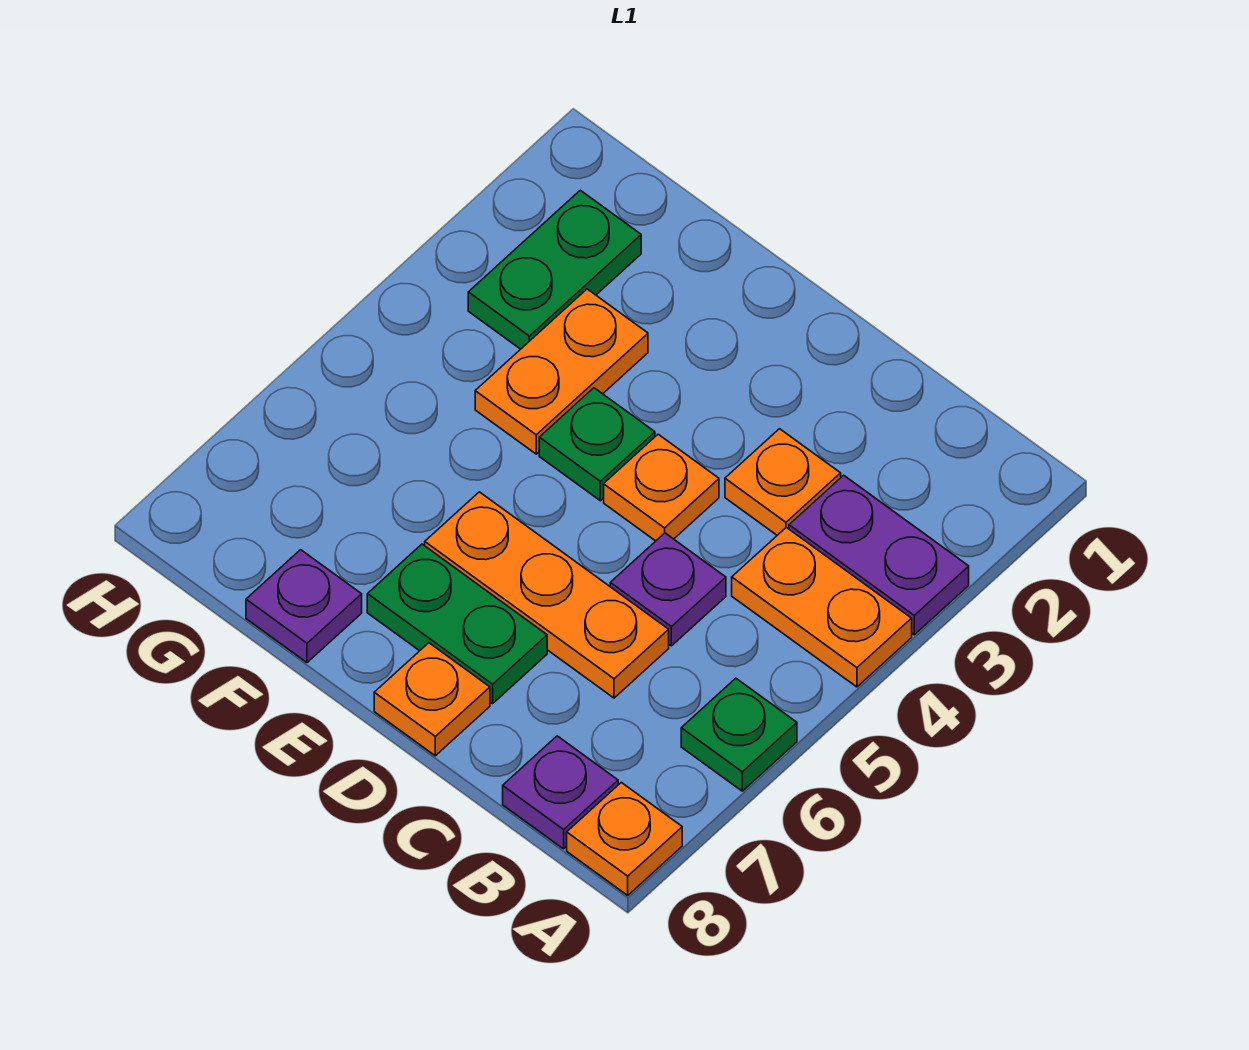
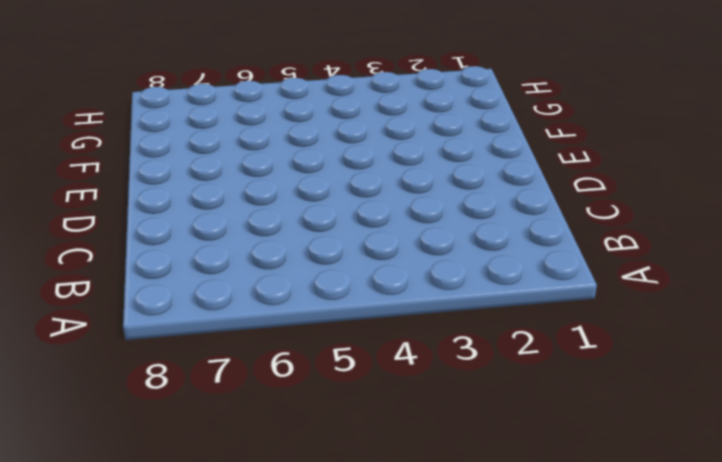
none -> purple 1x2 plate [789,475,969,635]
none -> orange 1x2 plate [732,527,912,687]
none -> green 1x1 plate [681,678,797,791]

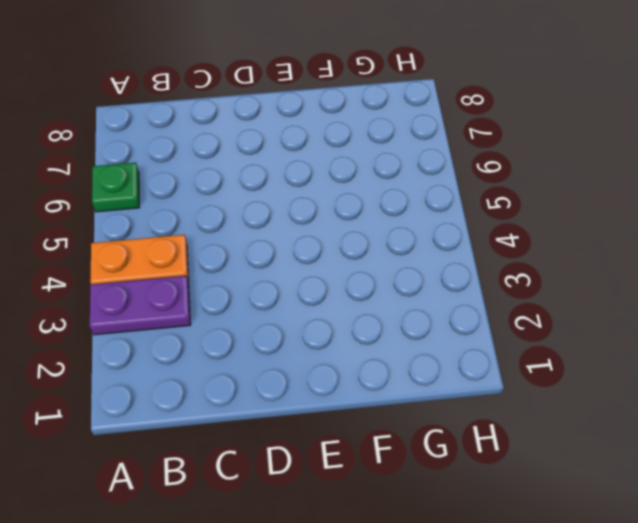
none -> orange 1x1 plate [567,782,682,895]
none -> purple 1x1 plate [503,736,618,849]
none -> orange 1x1 plate [725,429,841,535]

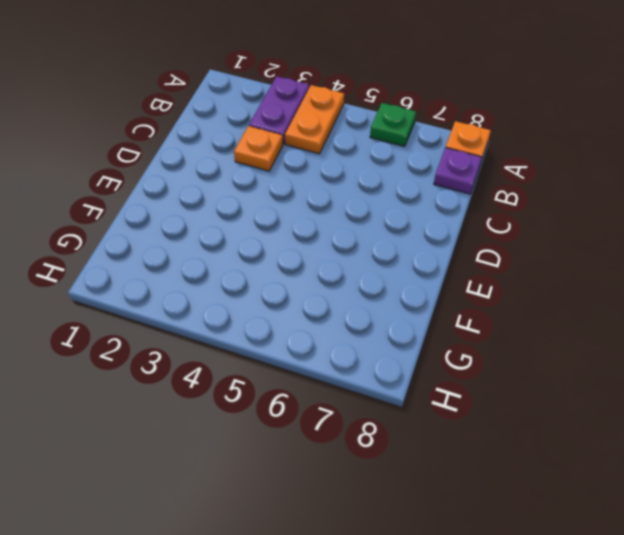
none -> purple 1x1 plate [610,533,726,646]
none -> orange 1x3 plate [425,492,669,698]
none -> orange 1x1 plate [604,434,719,541]

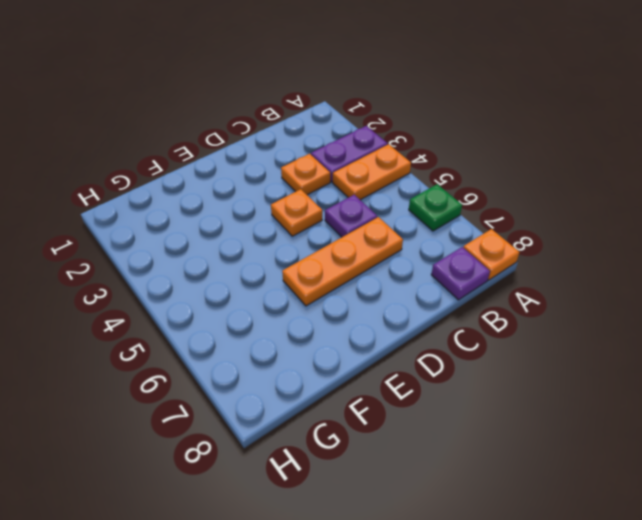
none -> green 1x2 plate [367,544,547,704]
none -> orange 1x1 plate [374,643,490,756]
none -> green 1x1 plate [539,388,655,501]

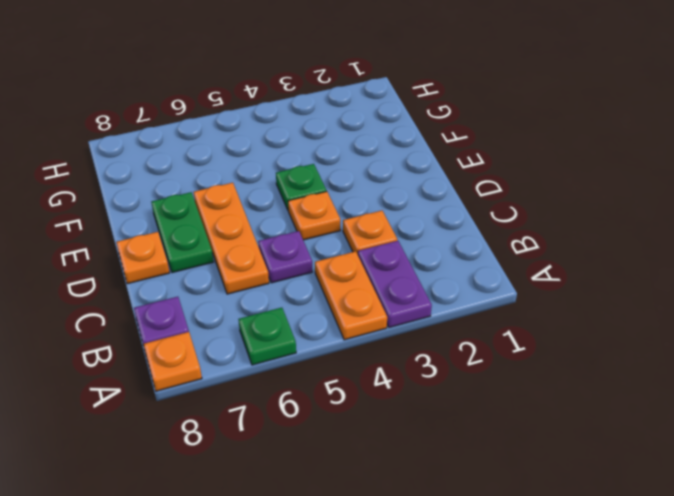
none -> orange 1x2 plate [475,289,648,454]
none -> purple 1x1 plate [246,550,362,663]
none -> green 1x2 plate [468,190,641,349]

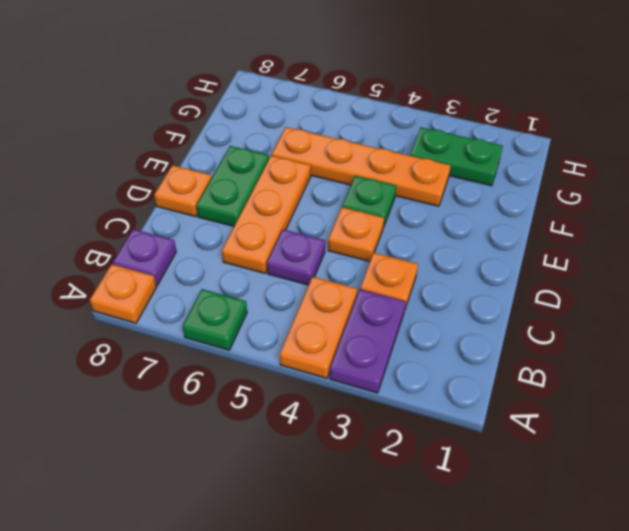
orange 1x4 plate [272,127,451,206] -> orange 1x2 plate [475,289,648,454]
none -> purple 1x1 plate [246,550,362,663]

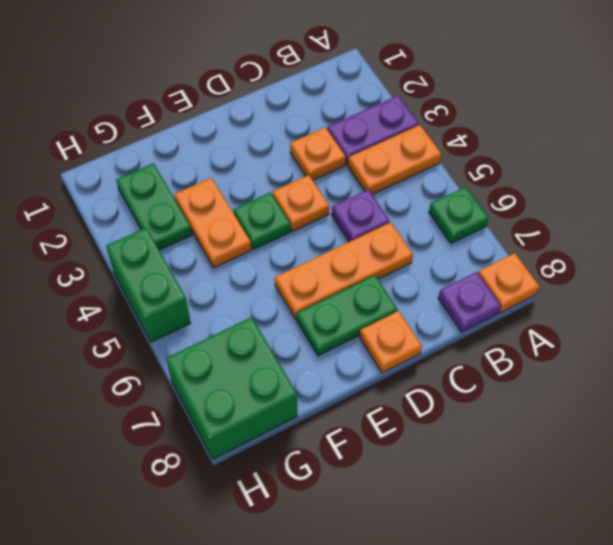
green 2x2 brick [166,317,297,459] -> none
green 1x2 brick [106,228,191,342] -> none
none -> purple 1x1 plate [246,550,362,663]

